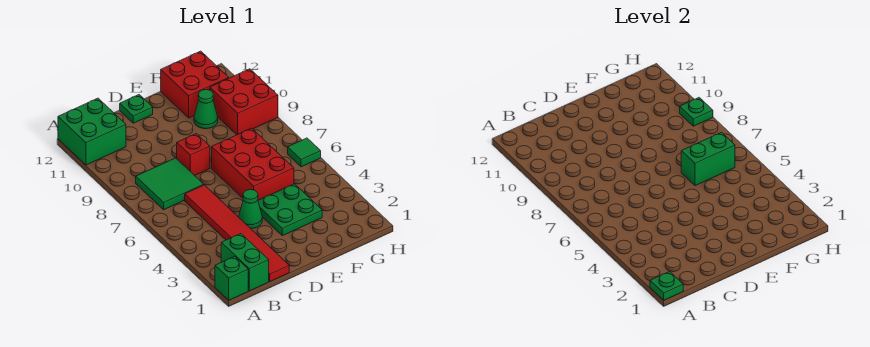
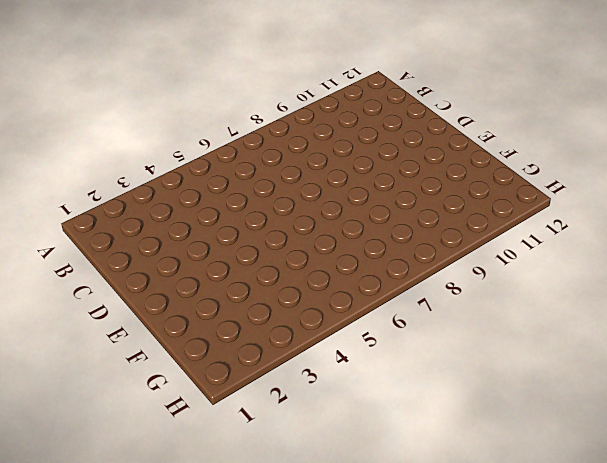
none -> green 1x1 brick [215,256,248,300]
none -> green 2x2 brick [58,98,126,165]
none -> green 1x2 brick [221,234,269,291]

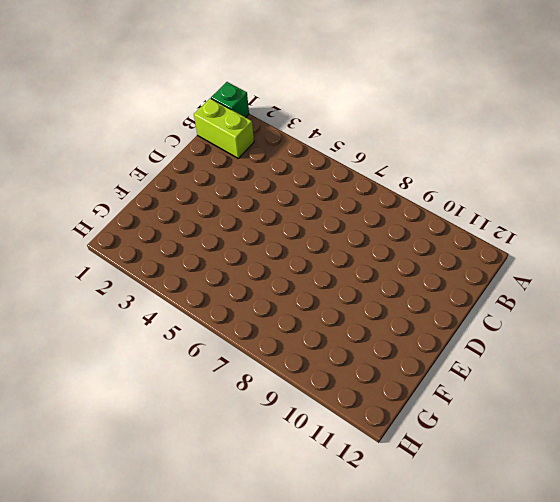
lime 1x2 brick [194,98,254,158] -> green 1x2 brick [221,234,269,291]
none -> green 2x2 brick [58,98,126,165]
none -> green 2x2 tile [136,158,204,210]
none -> red 1x6 tile [185,185,289,281]

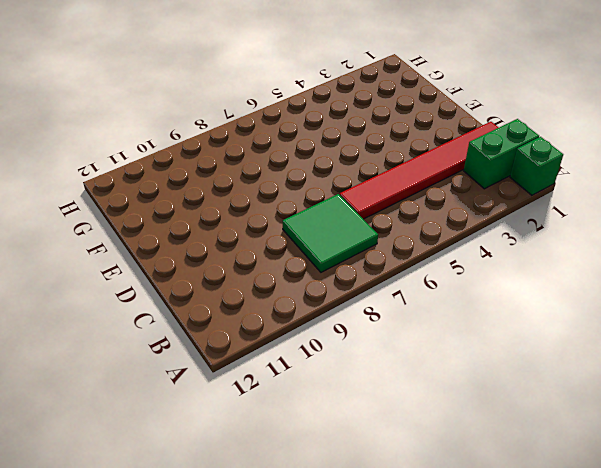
none -> green 2x2 brick [58,98,126,165]
none -> green 1x1 cone [239,190,262,229]
none -> red 1x1 brick [177,134,210,176]

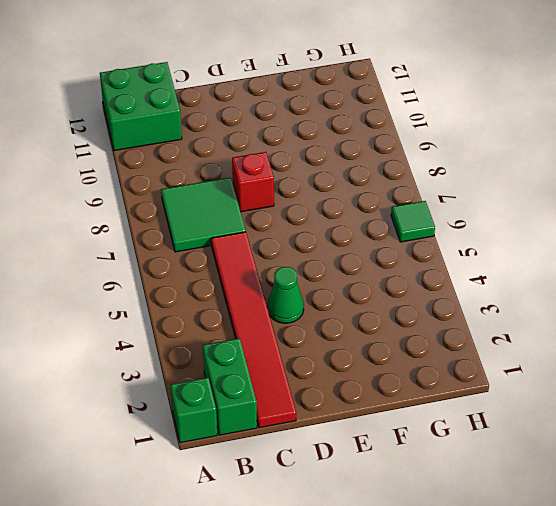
none -> green 1x1 plate [120,95,153,123]
none -> green 2x2 plate [258,184,322,236]
none -> red 2x3 brick [212,128,294,200]

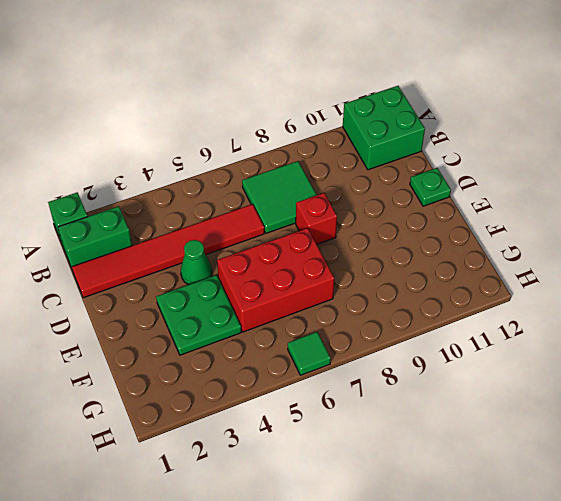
none -> green 1x1 cone [194,90,218,129]
none -> red 2x2 brick [161,51,229,118]
none -> red 2x2 brick [210,69,278,135]

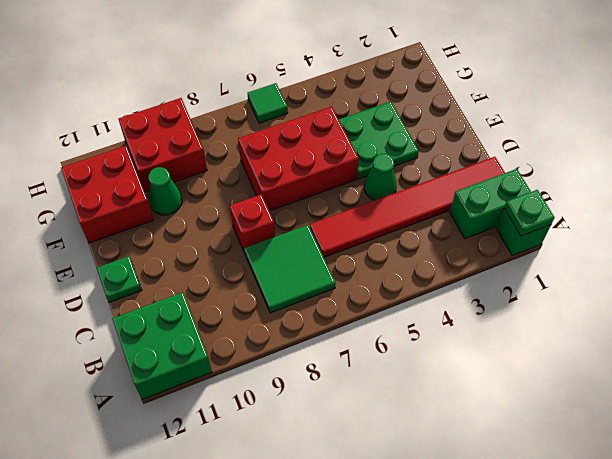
none -> green 1x2 brick [681,132,735,186]
none -> green 1x1 plate [680,98,713,126]

